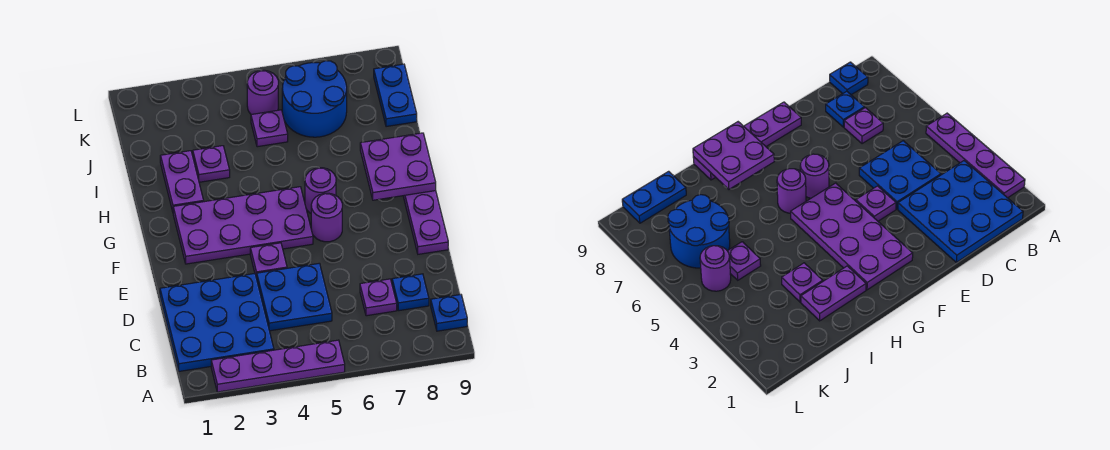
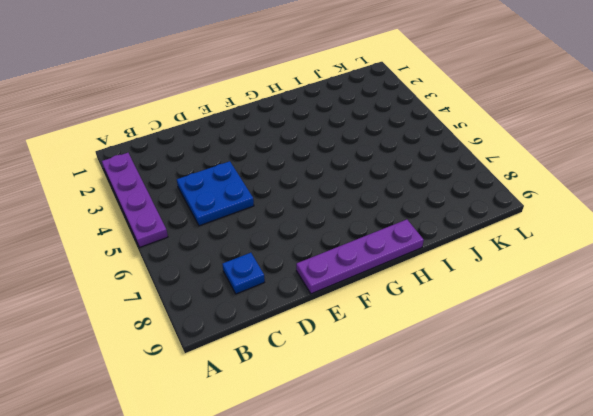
none -> blue 3x3 plate [160,274,274,371]
none -> blue 1x1 plate [431,294,467,331]
none -> purple 1x1 plate [360,279,397,316]

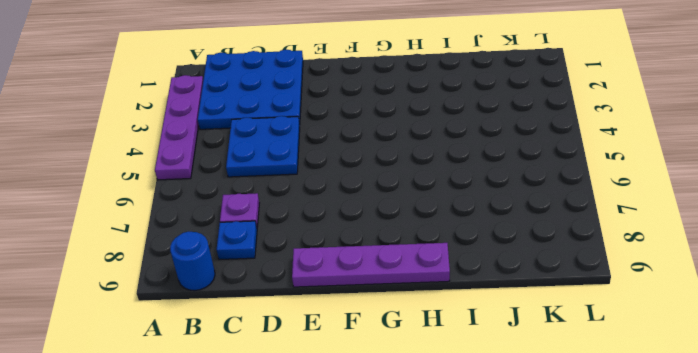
blue 1x1 round brick [170,232,215,291] -> blue 1x1 plate [431,294,467,331]
none -> purple 1x1 plate [250,243,287,278]
none -> purple 2x4 plate [173,187,313,264]
none -> purple 1x1 round brick [311,193,342,242]

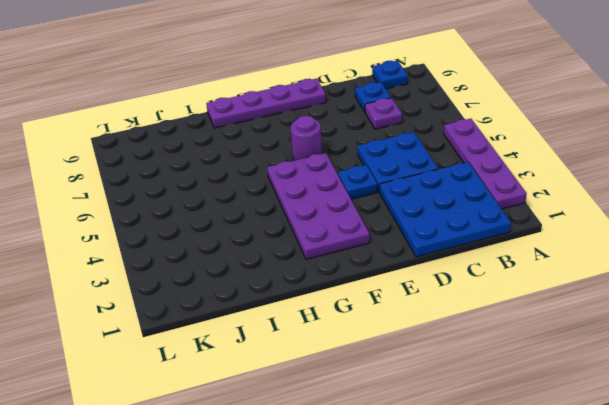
blue 1x1 plate [338,165,377,199] -> purple 1x1 plate [250,243,287,278]
none -> purple 1x1 round brick [305,168,336,213]
none -> purple 1x2 plate [160,151,204,212]
none -> purple 1x1 plate [193,146,230,182]

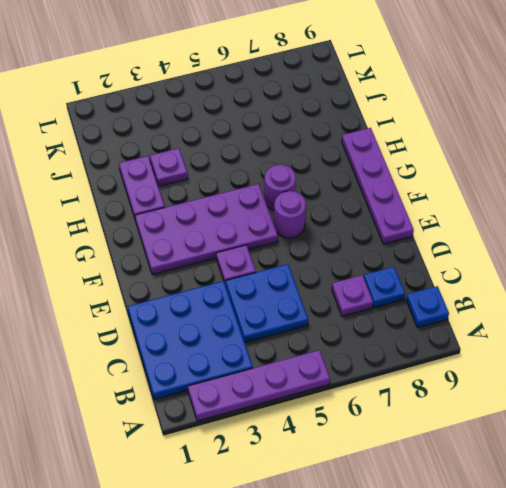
none -> purple 1x1 plate [251,110,288,147]
none -> blue 2x2 round brick [282,61,347,137]
none -> blue 1x2 plate [374,64,417,127]

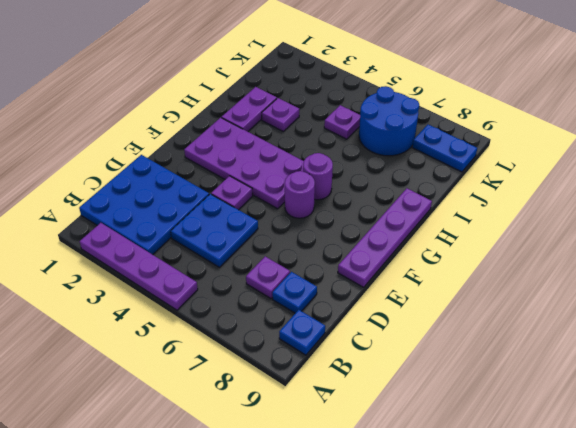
blue 1x2 plate [412,125,477,172] -> blue 1x2 plate turned to [374,64,417,127]
none -> purple 1x1 round brick [247,70,278,115]
none -> purple 2x2 plate [360,133,436,200]

